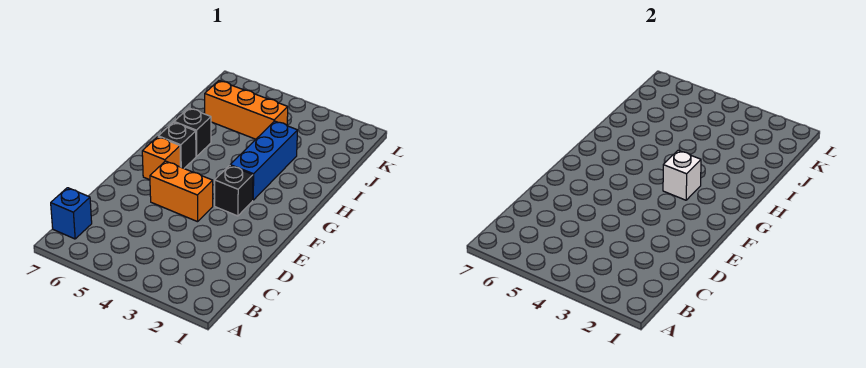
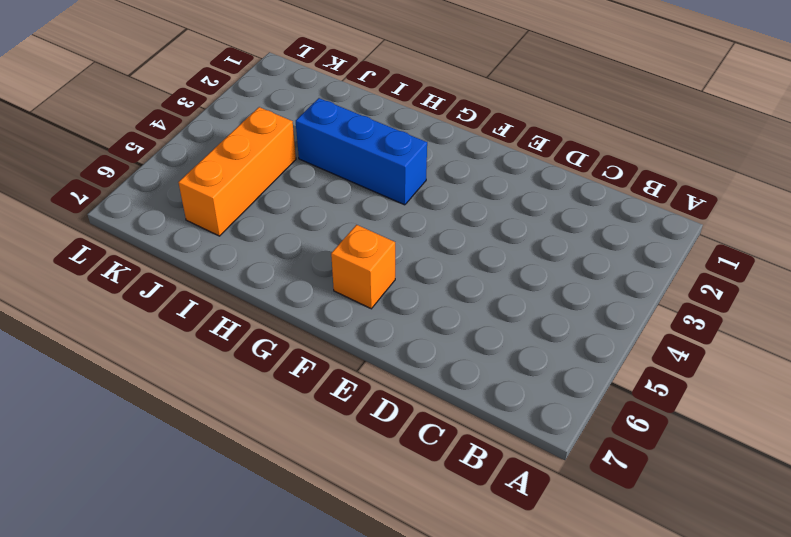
none -> blue 1x1 brick [51,188,92,239]
none -> orange 1x2 brick [150,161,213,222]

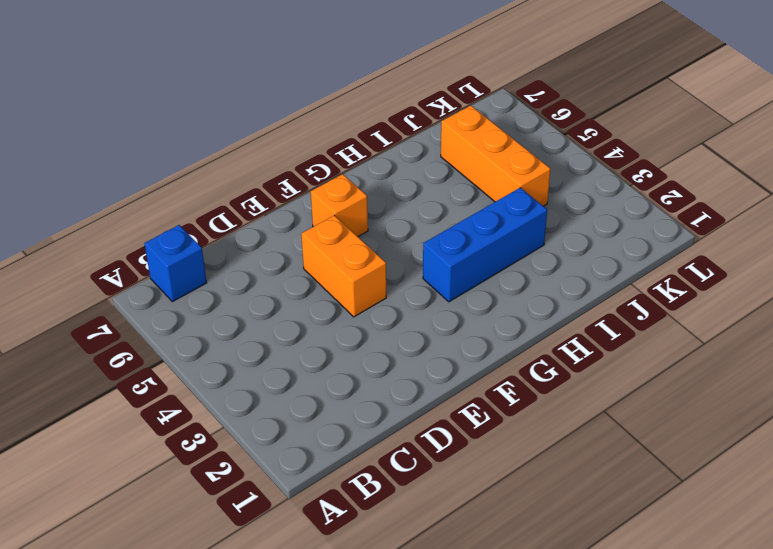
none -> black 1x1 brick [215,165,253,216]
none -> black 1x1 brick [158,122,196,168]

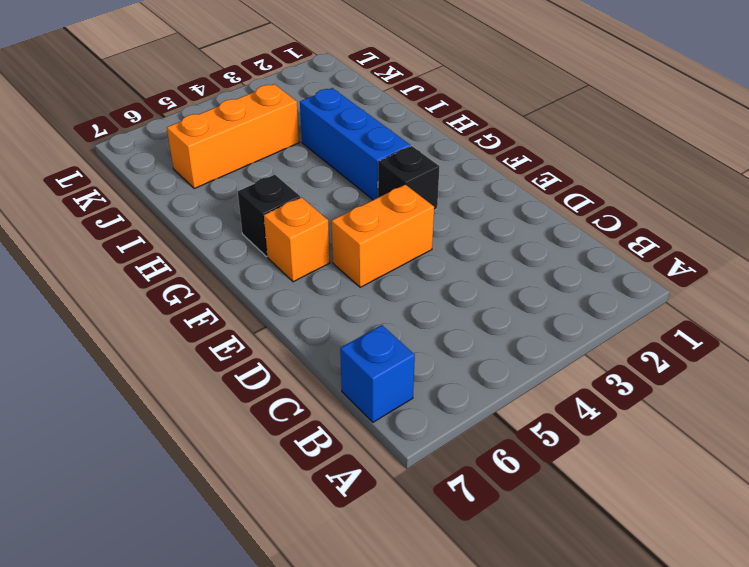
none -> black 1x1 brick [174,108,211,156]
none -> white 1x1 brick [663,150,701,200]

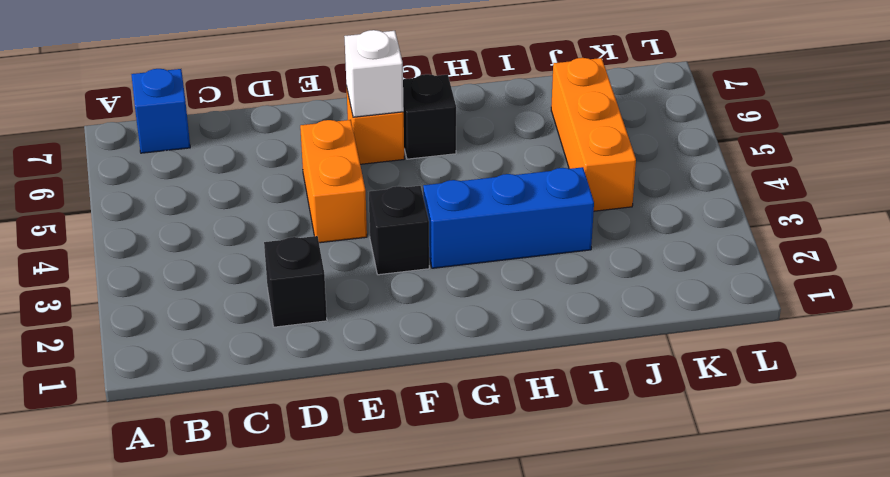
black 1x1 brick [264,236,327,327] -> black 1x1 brick moved to [174,108,211,156]
white 1x1 brick [344,30,404,117] -> white 1x1 brick moved to [663,150,701,200]

